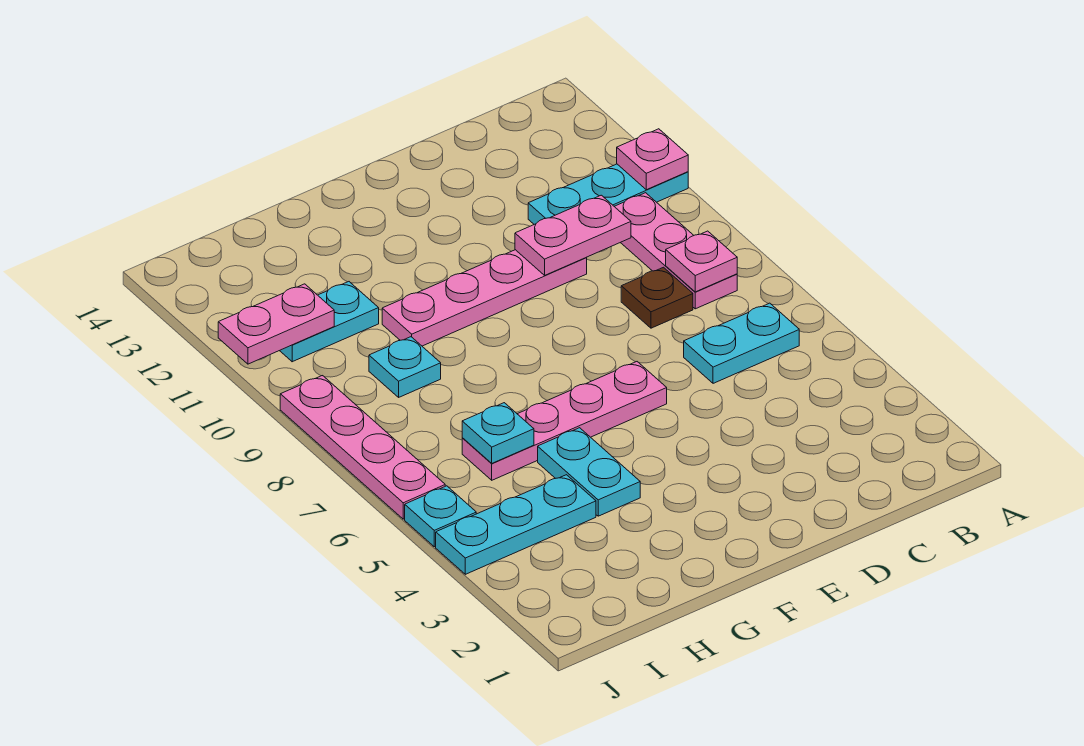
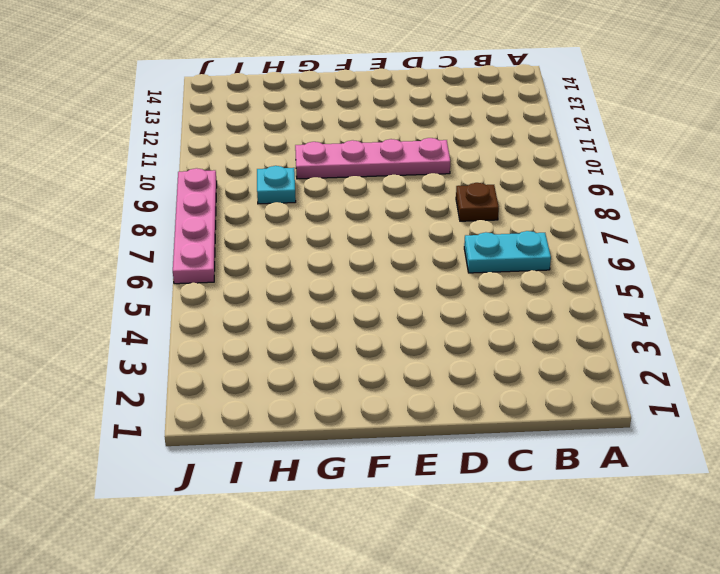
none -> cyan 1x3 plate [528,164,688,224]
none -> pink 1x3 plate [614,193,737,309]
none -> pink 1x4 plate [462,362,667,480]

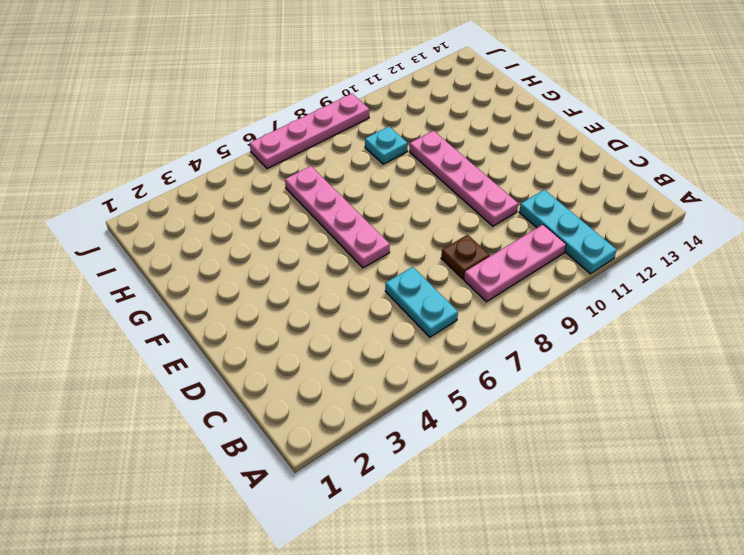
none -> cyan 1x2 plate [538,428,640,516]
none -> cyan 1x3 plate [436,475,596,574]
none -> cyan 1x2 plate [280,282,379,362]

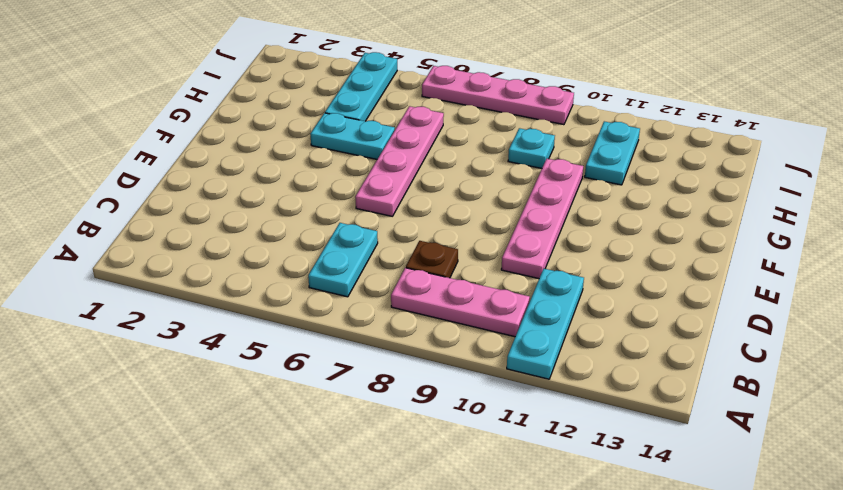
none -> cyan 1x1 plate [405,486,476,547]
none -> pink 1x1 plate [617,129,688,190]
none -> pink 1x1 plate [666,231,737,292]

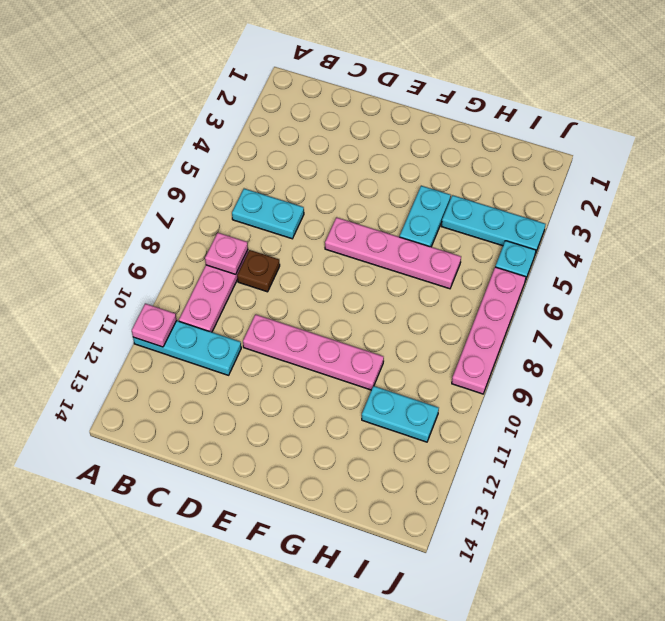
none -> cyan 1x1 plate [369,337,441,397]
none -> pink 1x2 plate [515,195,631,275]
none -> cyan 1x1 plate [462,403,534,463]

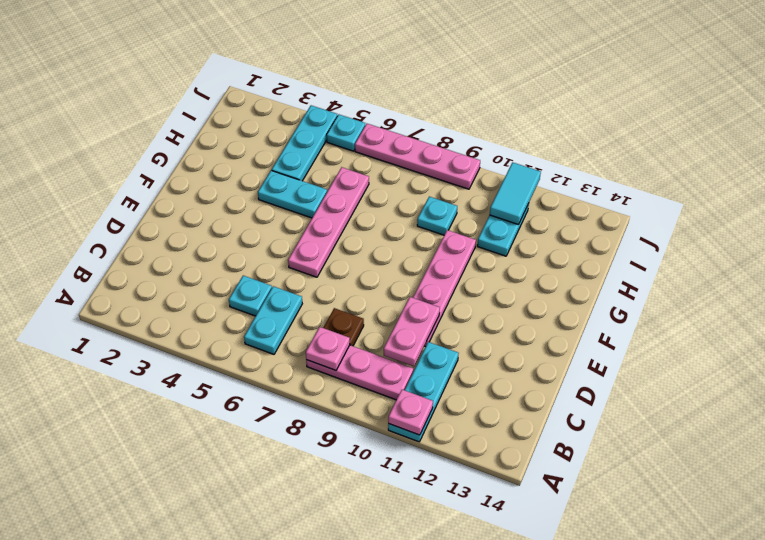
cyan 1x1 plate [229,276,272,316] -> cyan 1x1 plate moved to [462,403,534,463]
cyan 1x2 tile [490,162,541,225] -> pink 1x2 plate [218,284,334,364]

